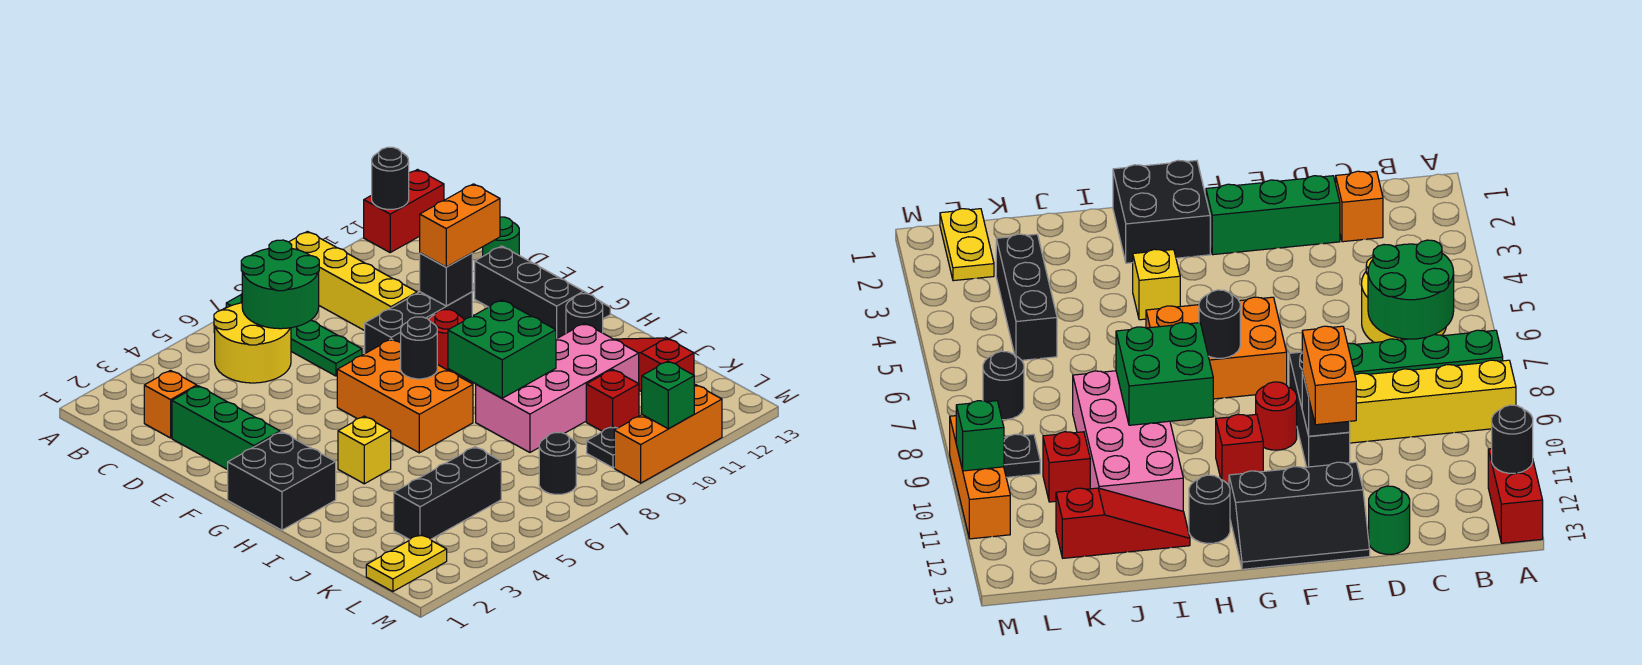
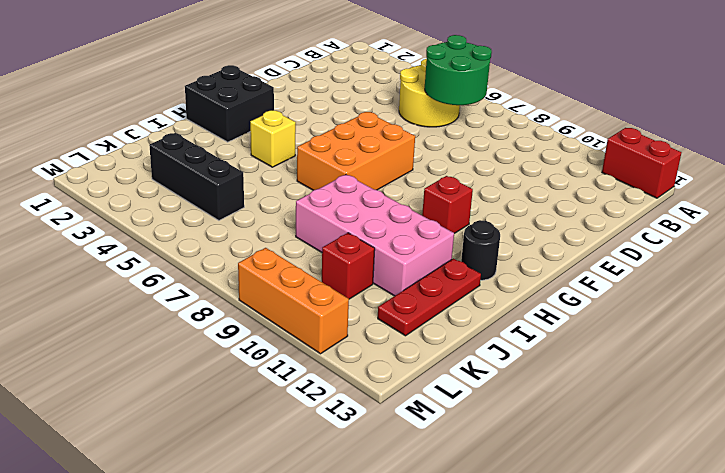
red 1x3 plate [378,258,481,336] -> red 1x3 slope [614,338,694,392]
none -> green 1x4 plate [226,294,362,376]
none -> yellow 1x4 brick [289,232,417,331]
none -> orange 1x1 brick [144,370,197,438]
none -> green 1x3 brick [172,386,280,470]

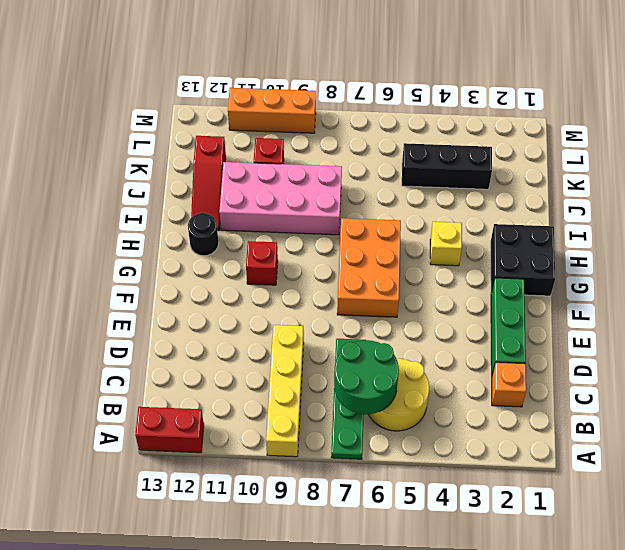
none -> green 1x1 round brick [483,217,519,256]
none -> black 1x3 brick [365,292,472,353]
none -> black 2x3 slope [475,246,610,339]
none -> red 1x1 round brick [429,310,464,371]

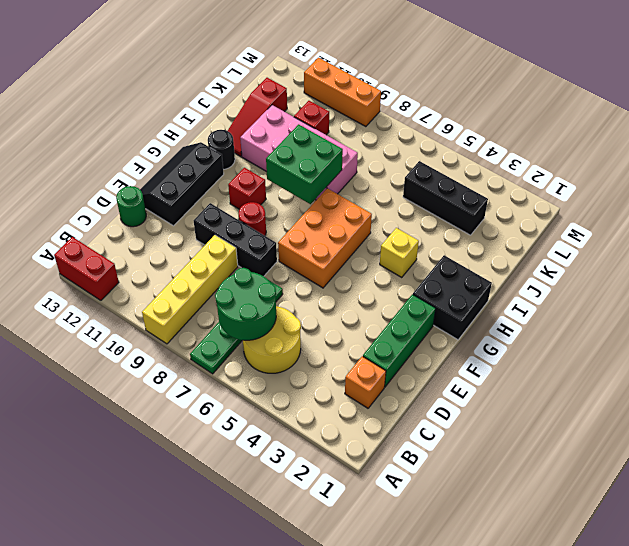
none -> yellow 1x2 plate [366,535,447,592]
none -> black 1x1 round brick [539,432,576,494]
none -> black 1x1 plate [587,426,617,468]
none -> black 1x1 round brick [372,147,409,209]

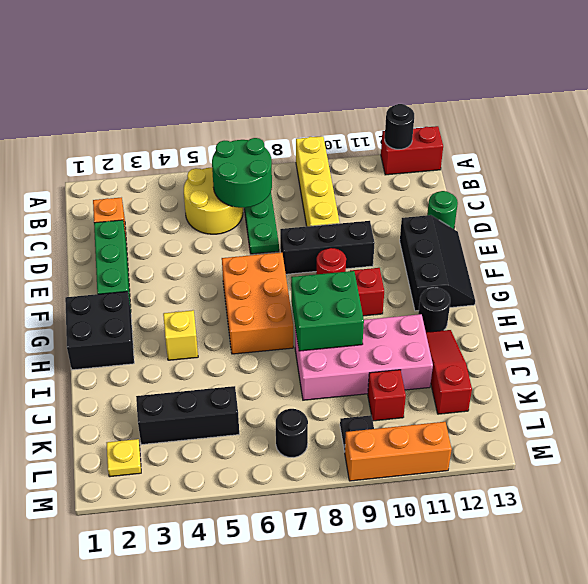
yellow 1x1 plate [107,439,141,477] -> yellow 1x2 plate [366,535,447,592]
none -> black 1x1 brick [420,253,472,306]
none -> black 1x1 round brick [401,317,437,379]
none -> green 1x1 brick [642,361,694,429]
none -> orange 1x2 brick [420,184,500,267]

